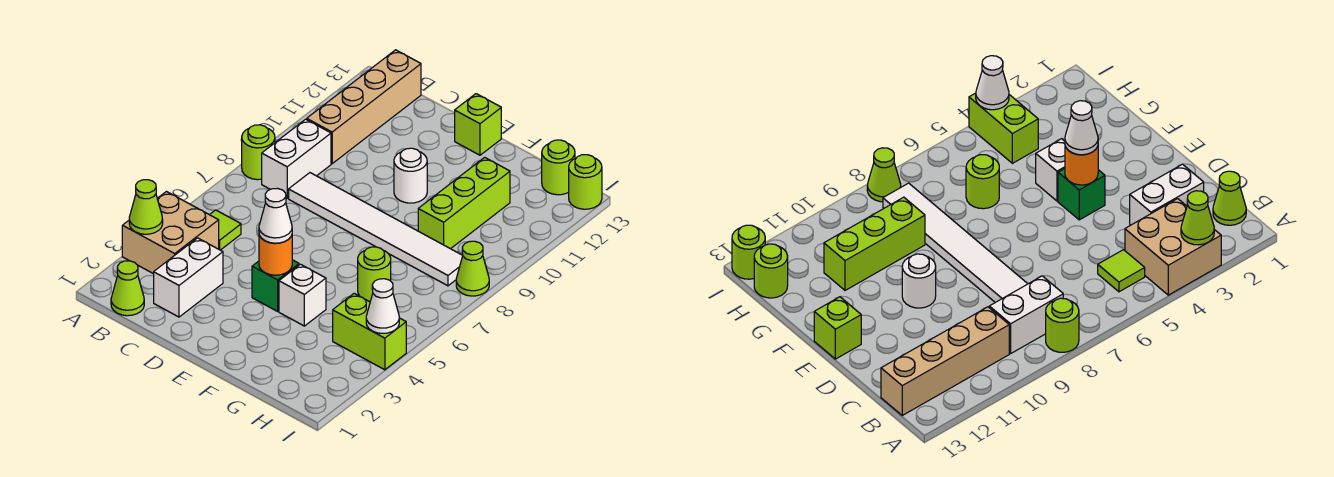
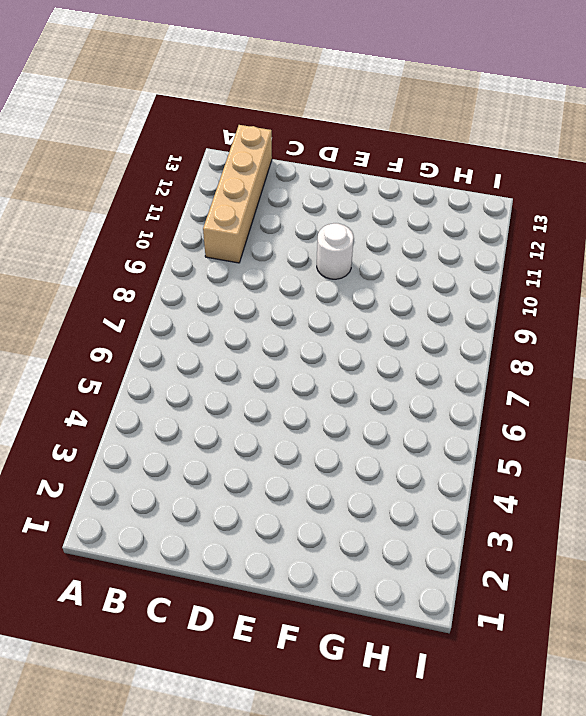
none -> tan 2x2 brick [122,192,219,274]
none -> lime 1x1 round brick [242,125,275,180]
none -> lime 1x1 cone [111,261,144,316]

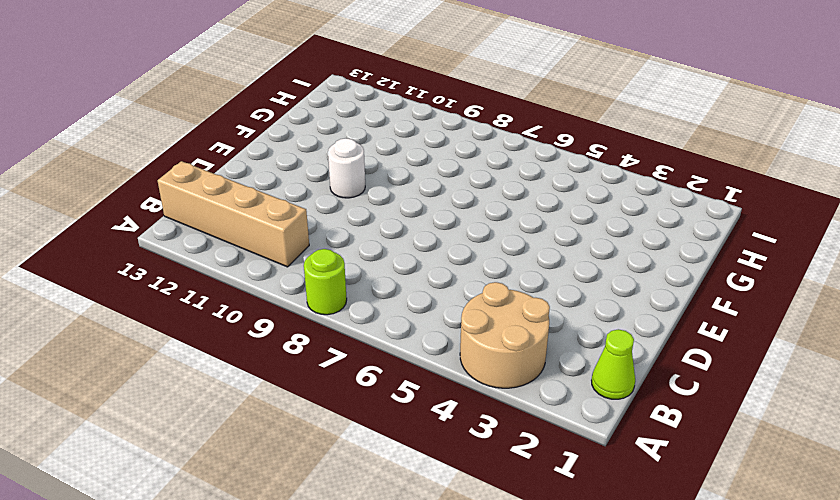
tan 2x2 round brick [460,282,550,388] -> tan 2x2 brick [122,192,219,274]
none -> lime 1x1 tile [210,210,241,250]
none -> white 1x2 brick [262,119,331,198]
none -> white 1x2 brick [154,238,223,317]

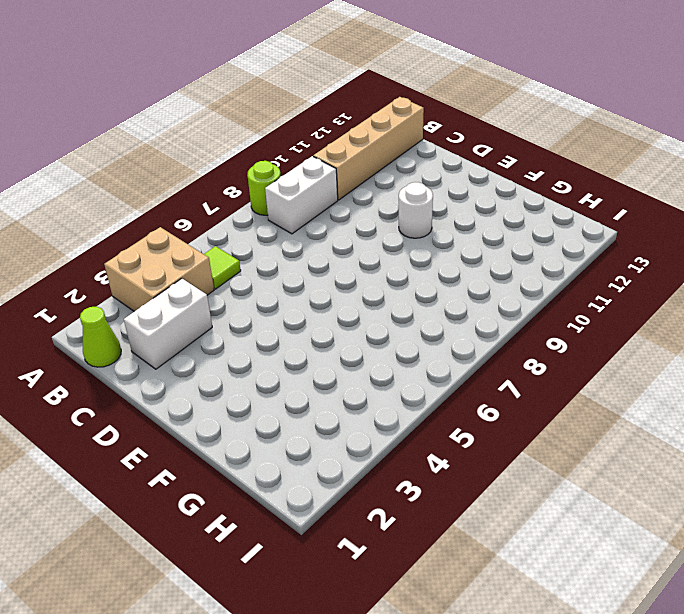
none -> white 1x6 tile [289,173,463,286]
none -> green 1x1 brick [252,260,299,311]
none -> lime 1x1 brick [455,94,501,155]

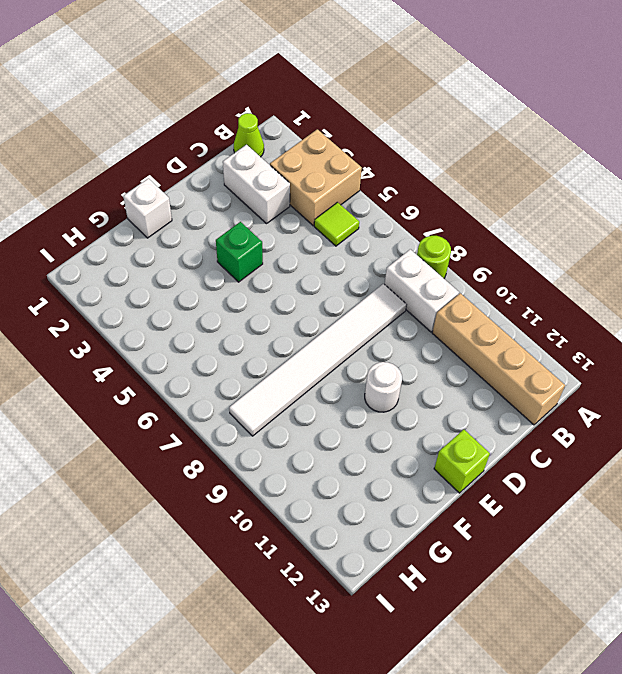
white 1x1 brick [123,178,172,238] -> white 1x1 brick moved to [279,264,326,326]
none -> lime 1x1 round brick [358,247,391,301]
none -> lime 1x3 brick [418,157,510,249]
none -> lime 1x2 brick [333,294,406,370]

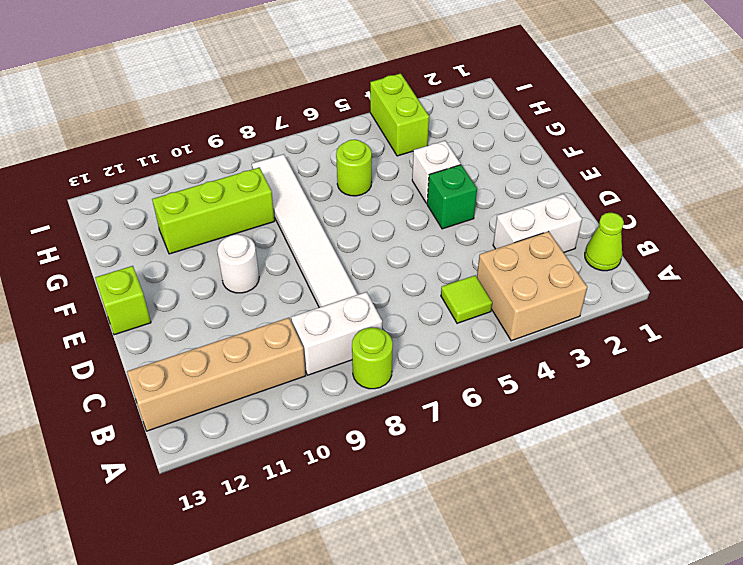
none -> lime 1x1 round brick [542,140,575,195]
none -> lime 1x1 cone [456,241,489,296]
none -> lime 1x1 round brick [569,155,602,209]

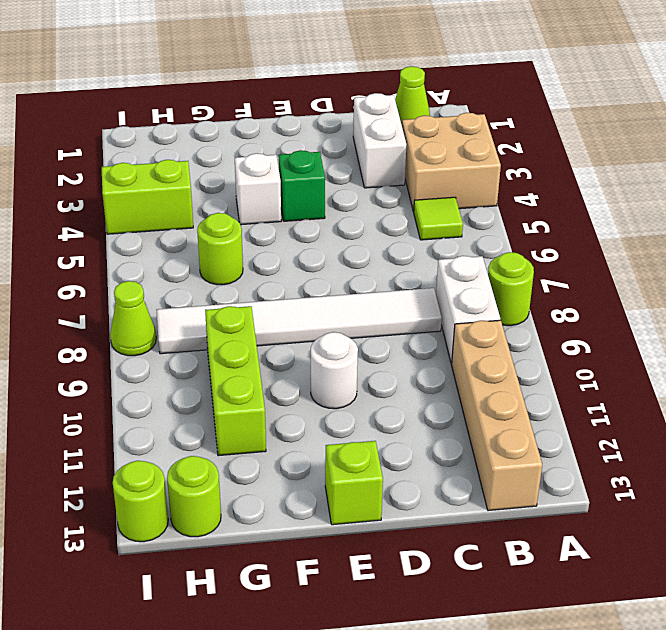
none -> lime 1x1 cone [129,180,163,234]
none -> orange 1x1 round brick [259,235,292,275]
none -> white 1x1 cone [366,279,399,333]

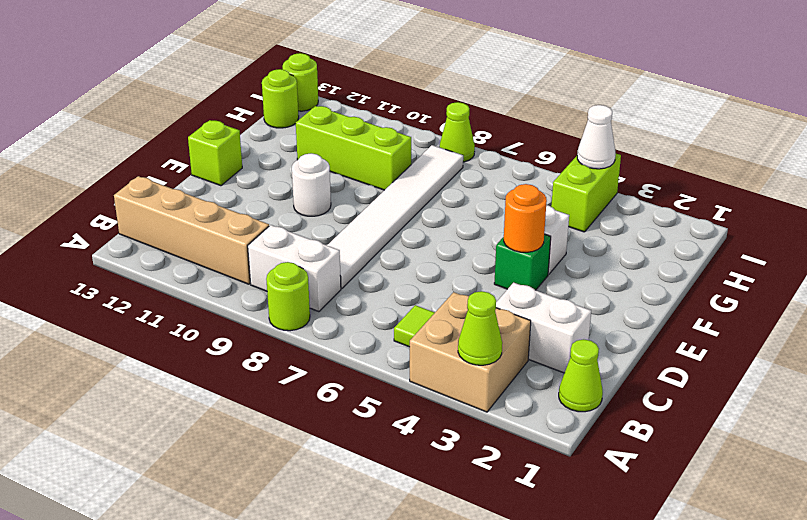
none -> lime 1x1 round brick [358,247,391,301]
none -> white 1x1 cone [259,188,292,243]

